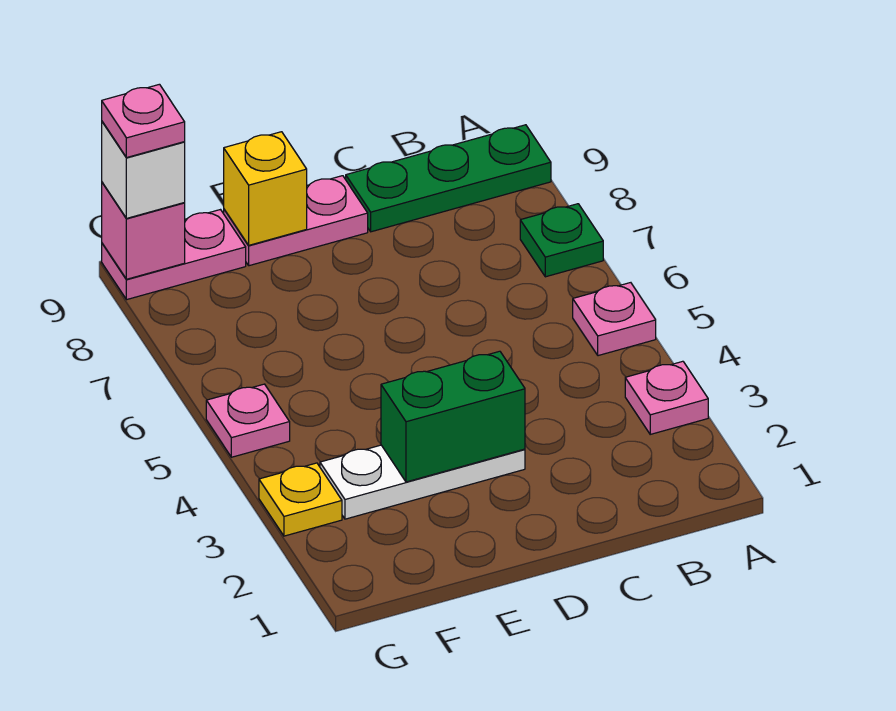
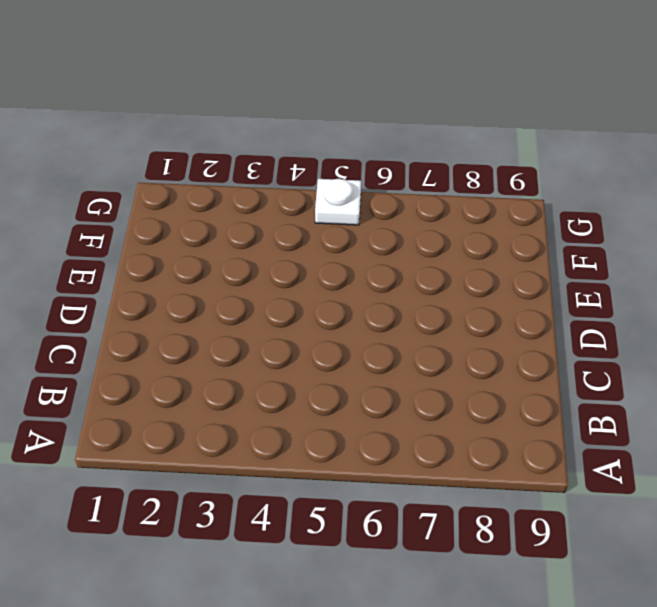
white 1x1 plate [315,179,361,225] -> pink 1x1 plate [206,384,290,457]
none -> pink 1x1 plate [625,361,708,434]
none -> pink 1x1 plate [573,283,656,356]
none -> green 1x1 plate [520,204,603,277]

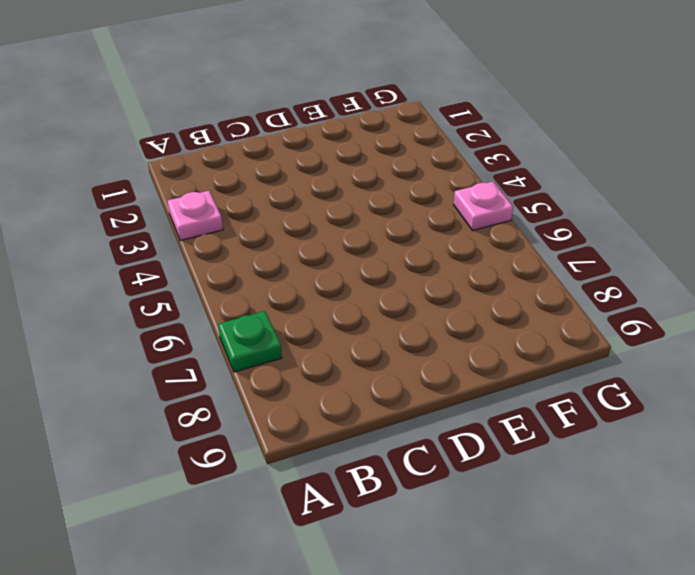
none -> pink 1x1 plate [573,283,656,356]
none -> green 1x3 plate [346,125,551,232]
none -> white 1x3 plate [320,445,525,519]

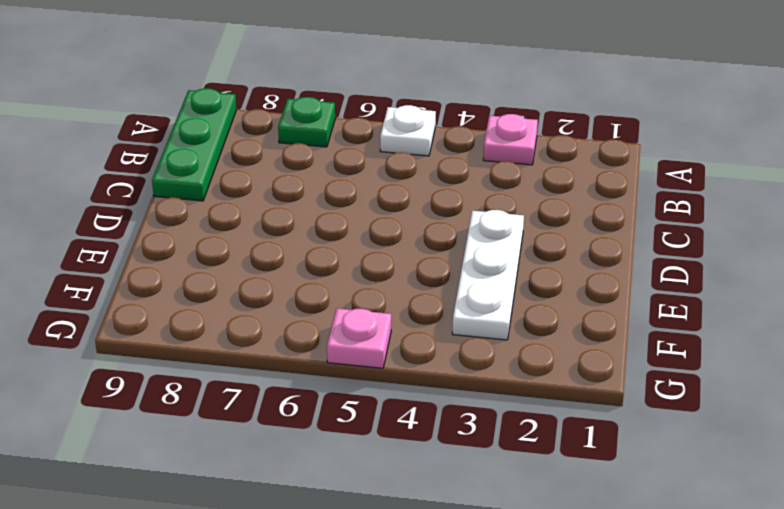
white 1x1 plate [380,105,436,156] -> pink 1x1 plate [573,283,656,356]
none -> pink 1x2 plate [224,176,368,266]
none -> pink 1x2 plate [102,210,246,300]
none -> yellow 1x1 plate [259,463,342,536]

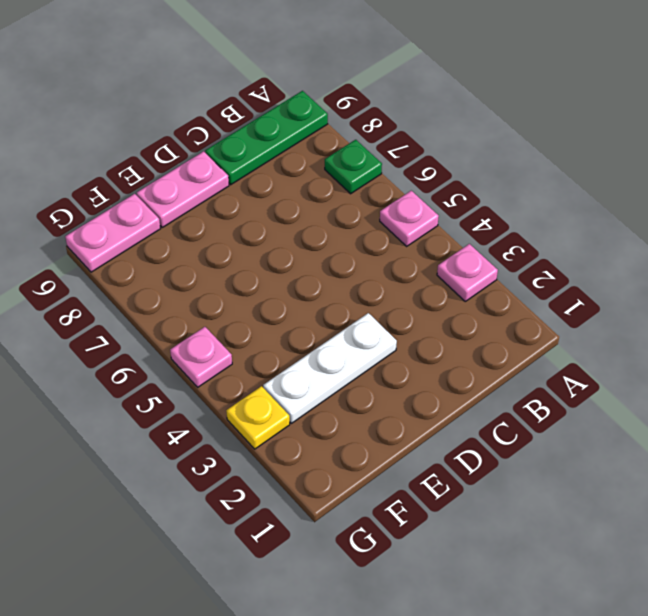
none -> green 1x2 brick [381,351,525,482]
none -> yellow 1x1 brick [224,132,307,245]
none -> pink 1x1 brick [102,182,185,279]

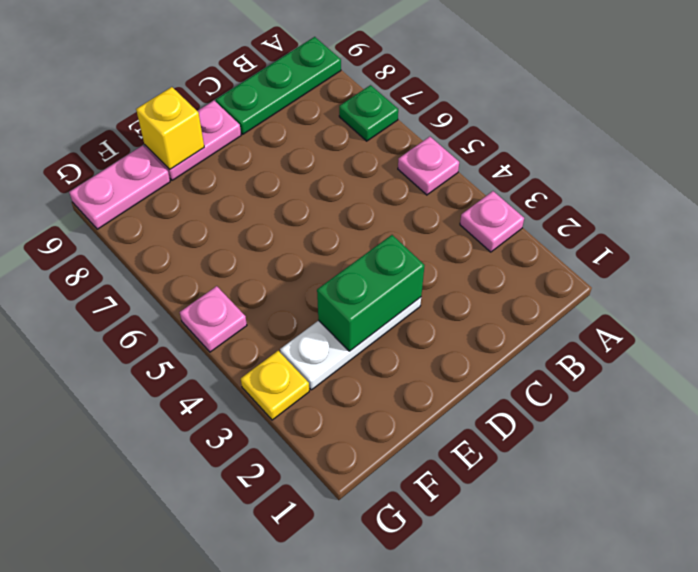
none -> pink 1x1 brick [102,182,185,279]
none -> white 1x1 brick [102,122,185,218]
none -> pink 1x1 plate [102,84,185,158]

